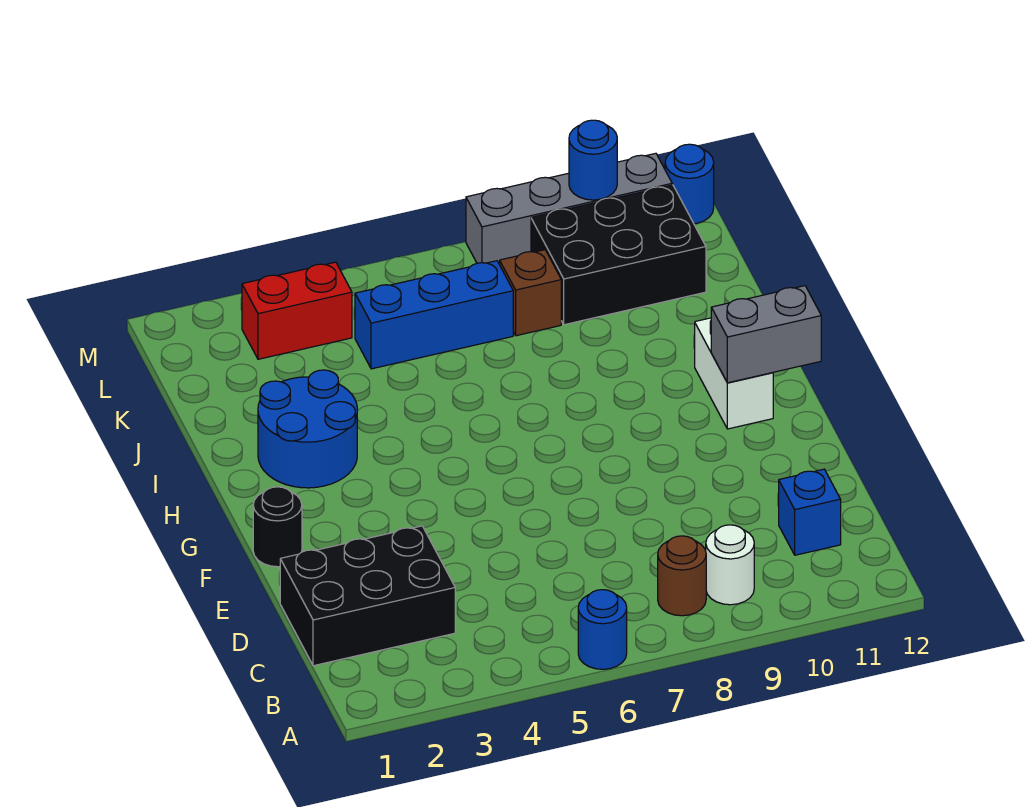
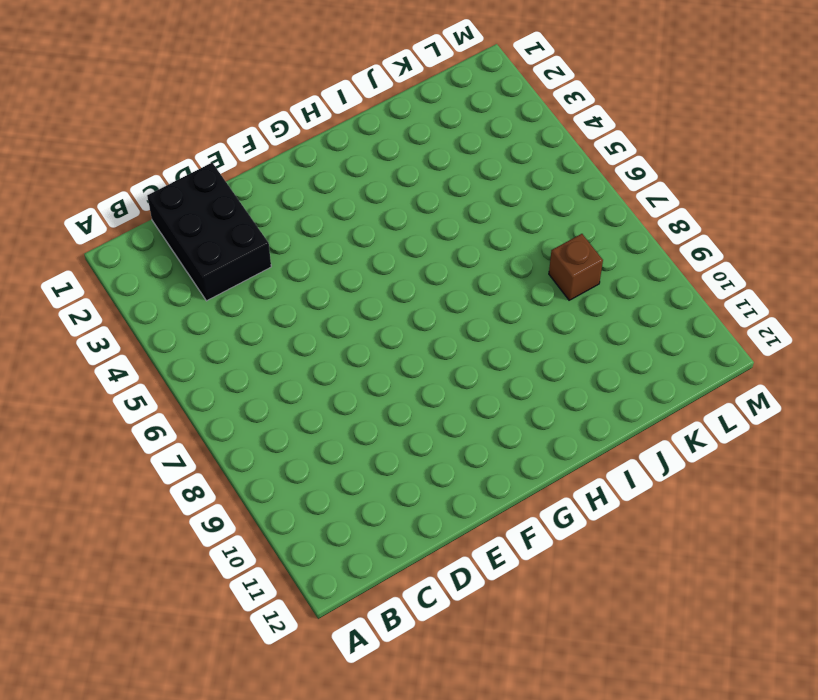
none -> blue 1x1 round brick [578,590,627,669]
none -> brown 1x1 round brick [658,536,706,616]
none -> white 1x1 round brick [706,525,754,605]

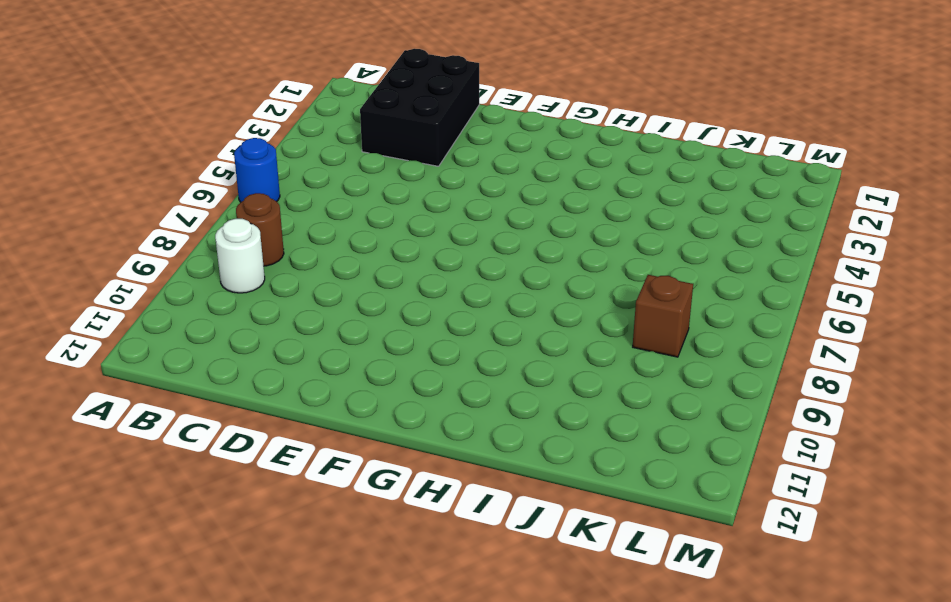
none -> blue 1x1 brick [779,469,841,555]
none -> black 1x1 round brick [253,487,302,567]
none -> white 1x2 brick [695,318,773,429]

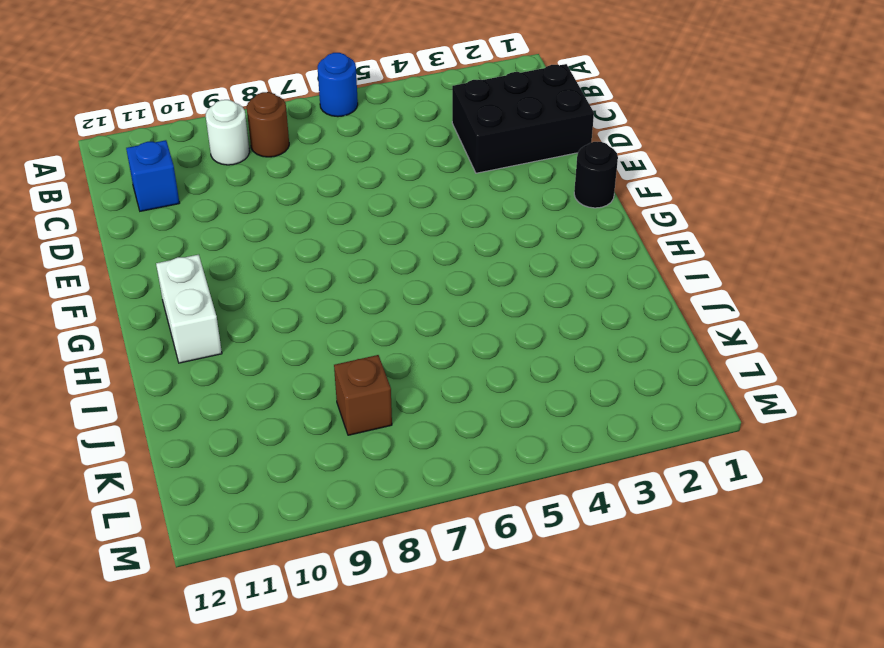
none -> blue 2x2 round brick [258,370,357,488]
none -> blue 1x3 brick [355,261,513,369]
none -> black 2x3 brick [531,185,706,325]

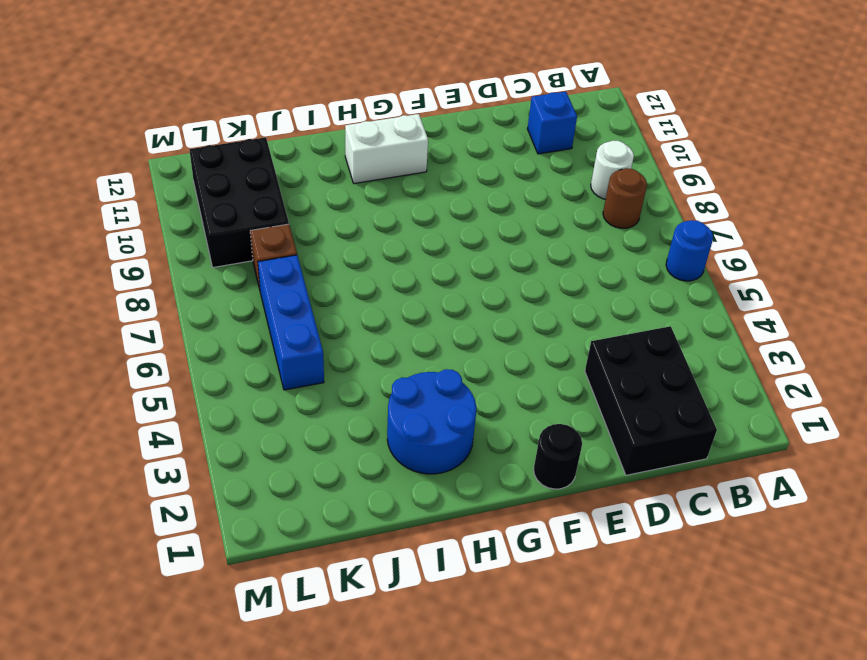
none -> red 1x2 brick [242,262,352,359]
none -> grey 1x4 brick [466,153,672,265]
none -> blue 1x1 round brick [665,144,714,224]

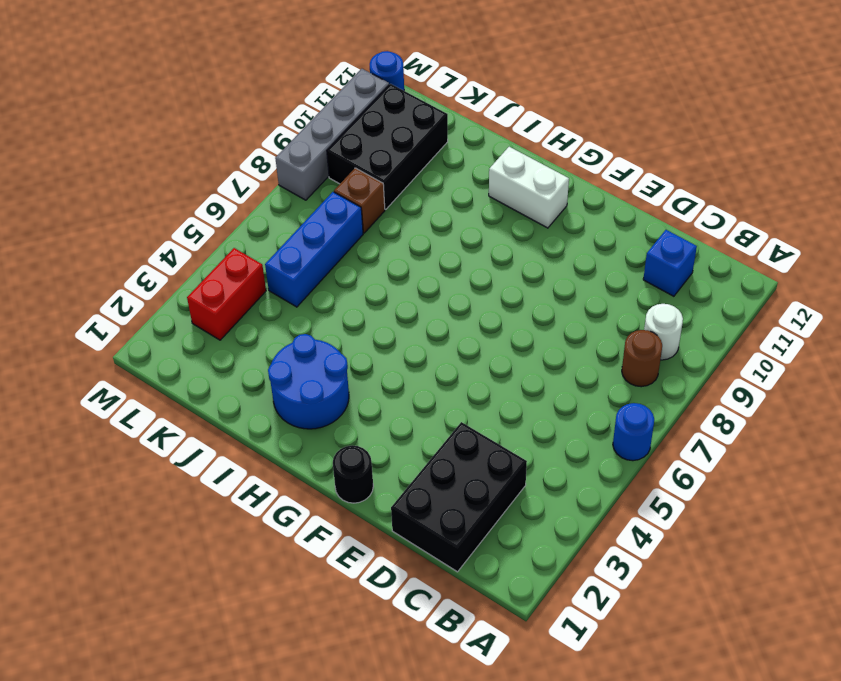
none -> grey 1x2 brick [711,286,821,383]
none -> blue 1x1 round brick [569,120,617,200]

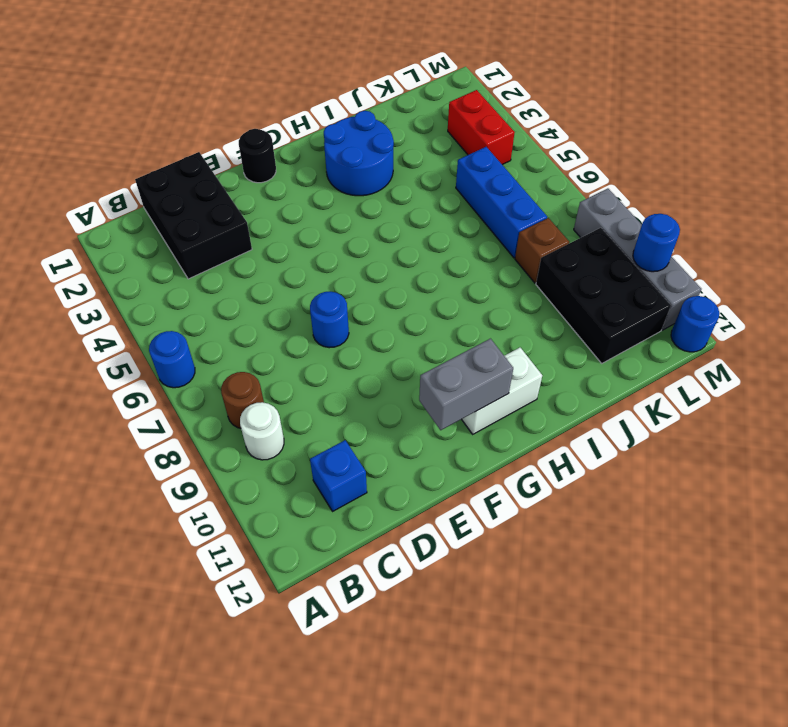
blue 1x1 round brick [310,292,349,348] -> none
grey 1x2 brick [419,339,513,430] -> grey 1x2 brick turned to [711,286,821,383]

